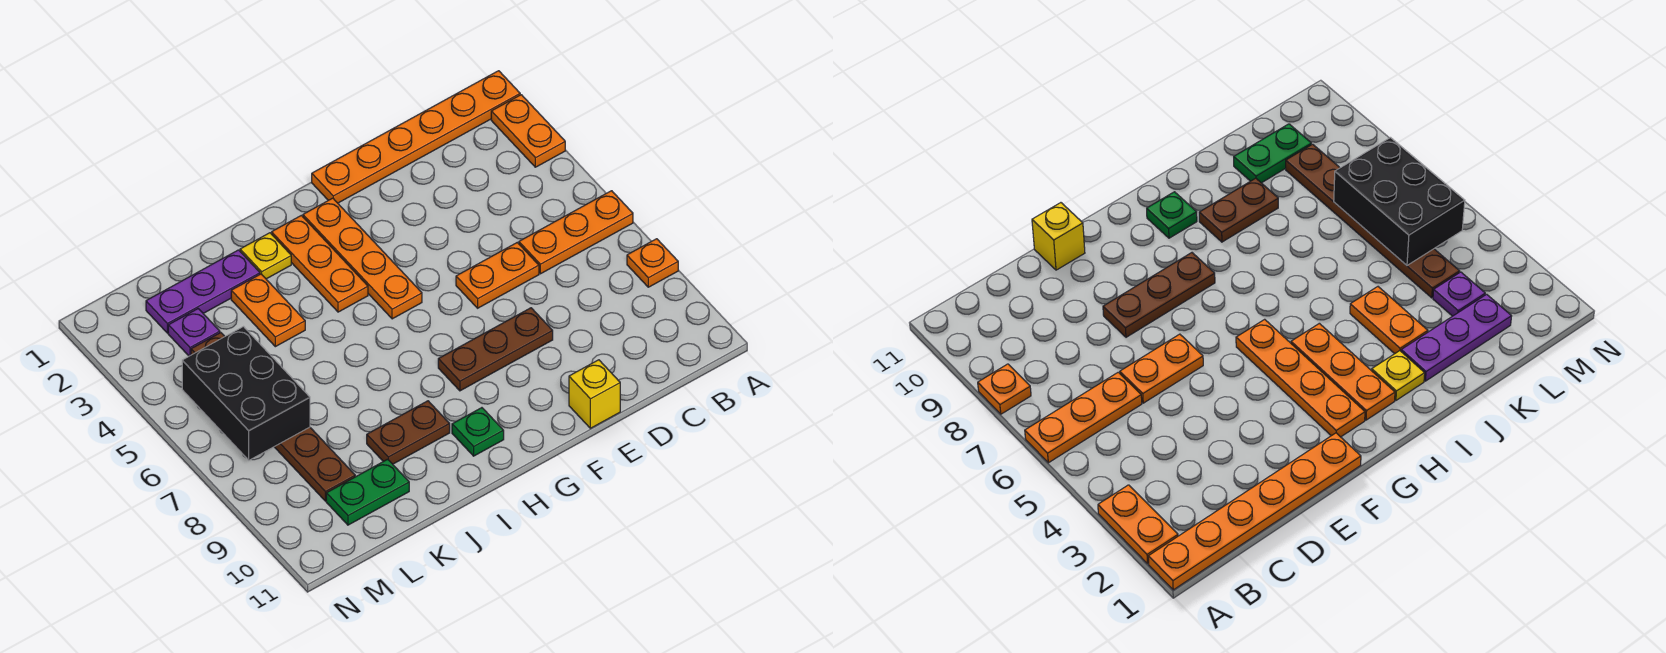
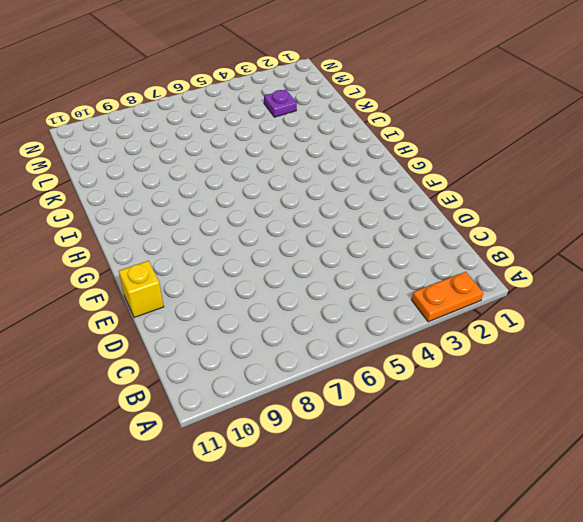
none -> orange 1x6 plate [312,71,520,203]
none -> orange 1x3 plate [519,191,633,274]
none -> orange 1x1 plate [627,239,678,287]

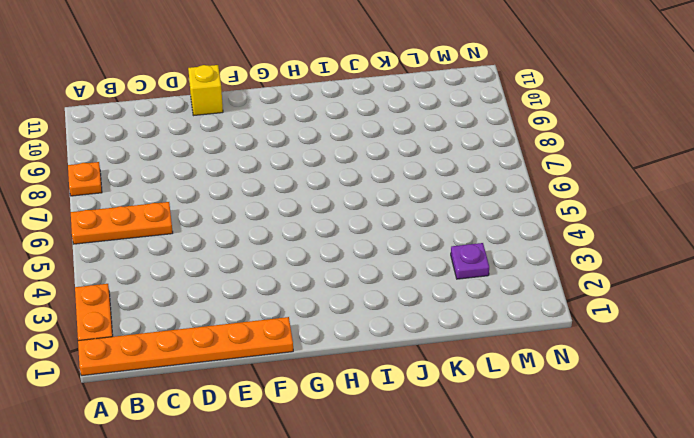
none -> orange 1x2 plate [456,242,539,308]
none -> brown 1x3 plate [438,308,553,391]
none -> orange 1x4 plate [303,198,422,319]

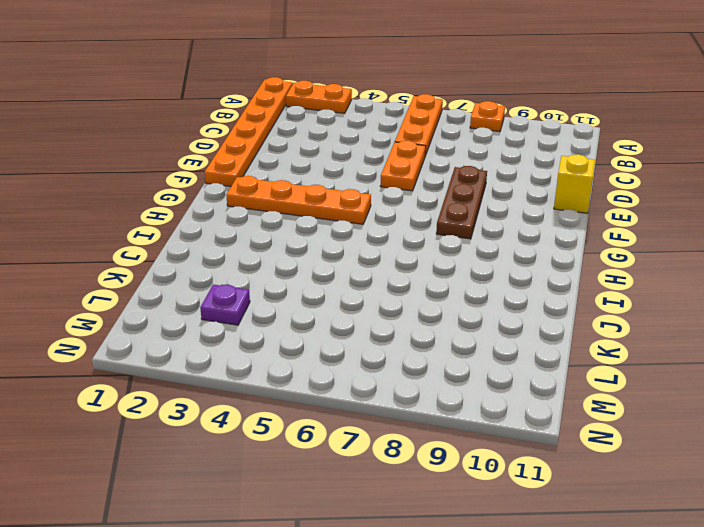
none -> orange 1x3 plate [272,215,368,312]
none -> green 1x1 plate [452,408,504,456]
none -> yellow 1x1 plate [240,233,291,279]

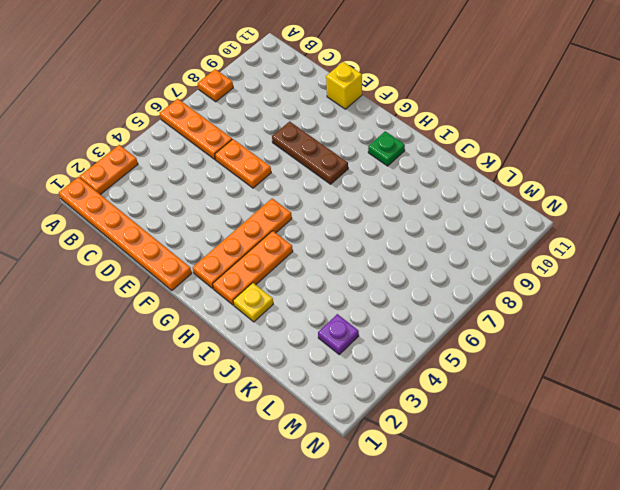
none -> brown 1x2 plate [367,401,450,464]
none -> purple 1x3 plate [146,250,260,333]
none -> orange 1x2 plate [231,274,305,347]

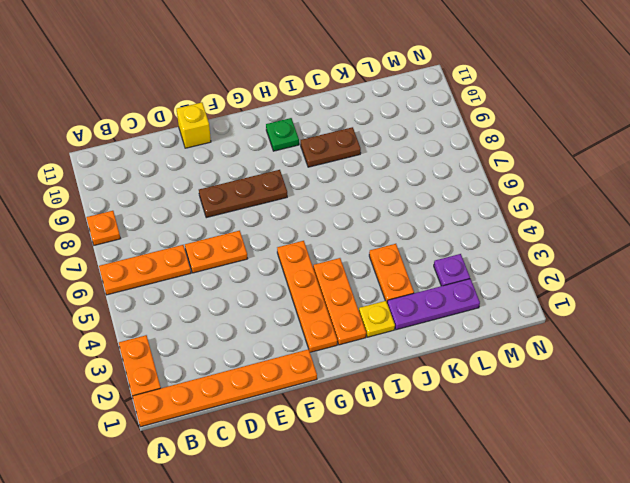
none -> green 1x2 plate [326,459,409,525]
none -> brown 1x6 plate [191,333,355,501]
none -> black 2x3 brick [182,327,310,460]

